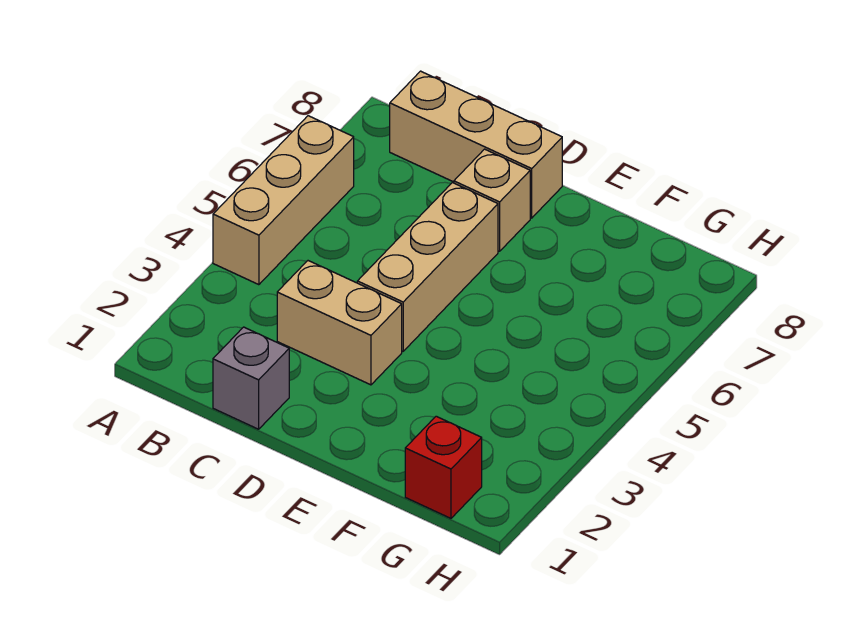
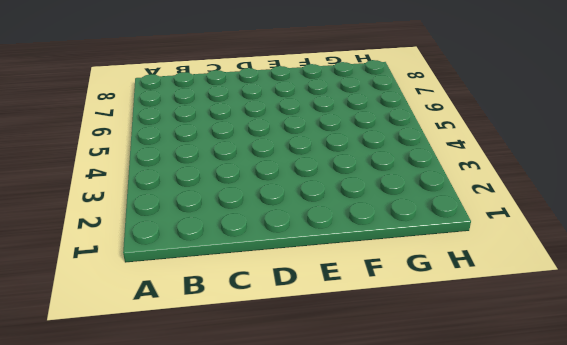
none -> tan 1x3 brick [213,116,354,285]
none -> tan 1x3 brick [390,71,562,218]

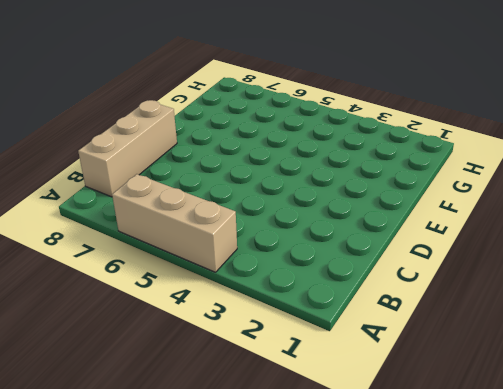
none -> grey 1x1 brick [213,327,289,429]
none -> tan 1x2 brick [277,261,402,385]

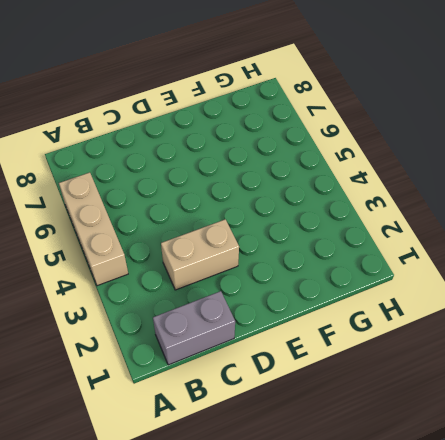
grey 1x2 brick [153,291,235,365] -> grey 1x1 brick [213,327,289,429]
none -> tan 1x3 brick [390,71,562,218]
none -> tan 1x3 brick [357,183,498,351]

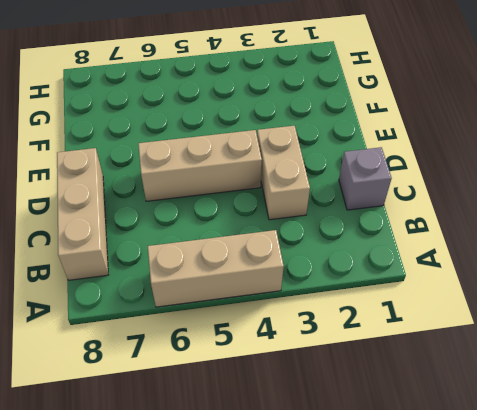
none -> tan 1x1 brick [454,149,530,251]
none -> red 1x1 brick [405,416,482,518]

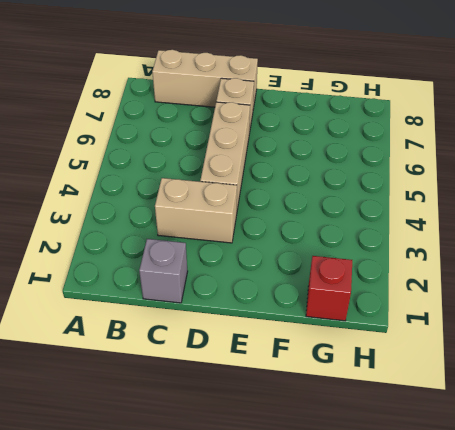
none -> tan 1x3 brick [213,116,354,285]

